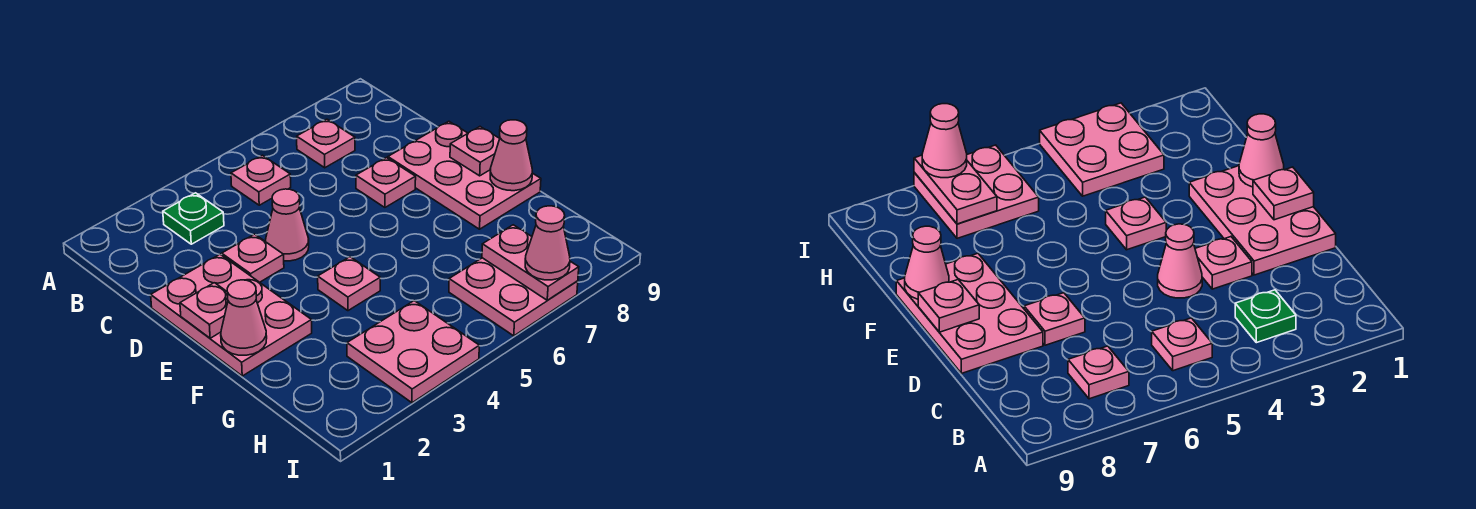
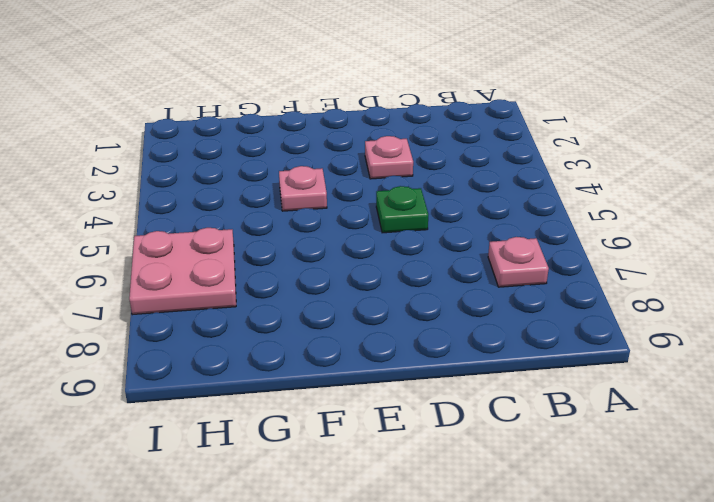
green 1x1 plate [376,186,428,233] -> green 1x1 plate moved to [163,193,224,244]
none -> pink 1x1 plate [231,155,291,205]
none -> pink 2x3 plate [151,254,312,376]
none -> pink 1x1 cone [266,189,309,261]

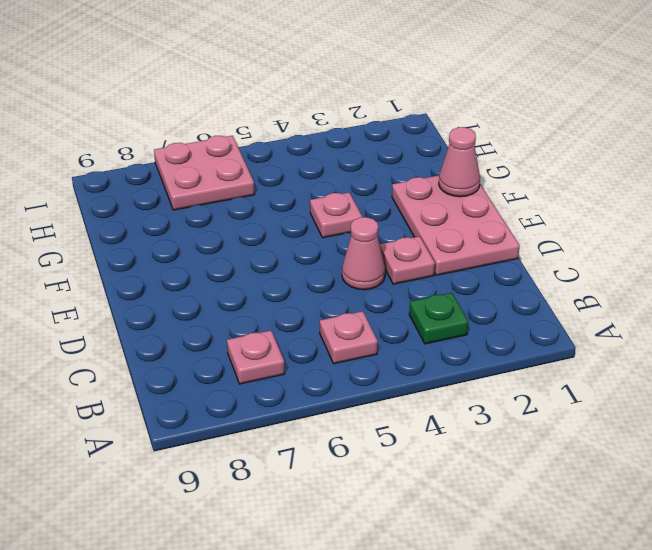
none -> pink 1x1 plate [356,158,416,207]
none -> pink 2x3 plate [388,121,541,229]
none -> pink 2x2 plate [347,301,479,403]

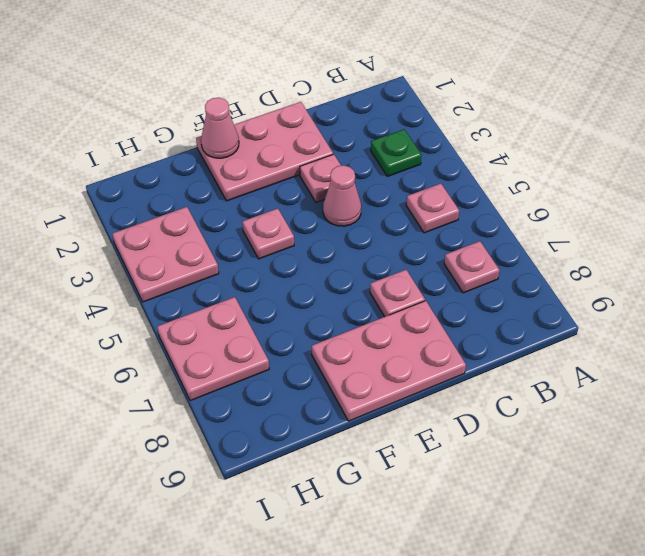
none -> pink 1x1 plate [180,283,228,338]
none -> pink 1x1 plate [450,127,500,176]
none -> pink 1x1 cone [490,120,532,191]

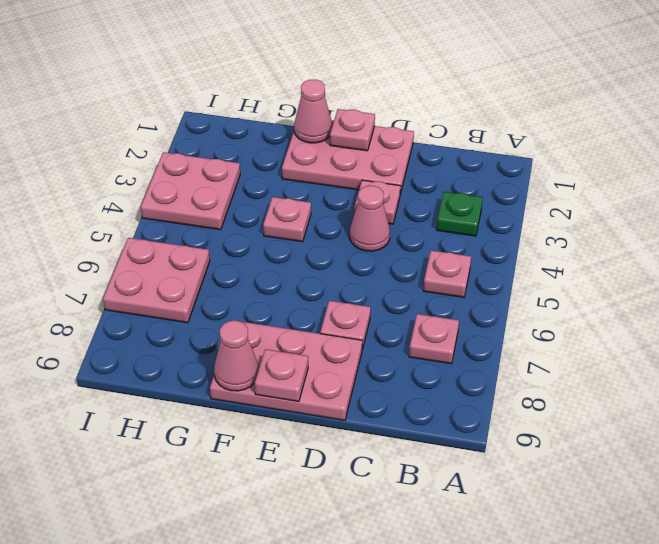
none -> pink 1x2 plate [482,225,579,300]
none -> pink 1x1 cone [525,206,570,280]

